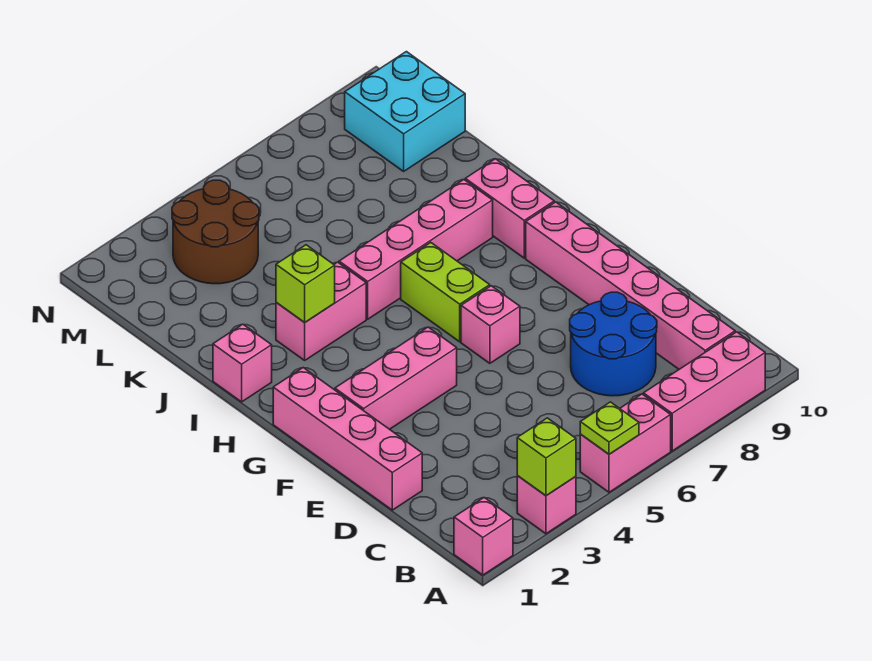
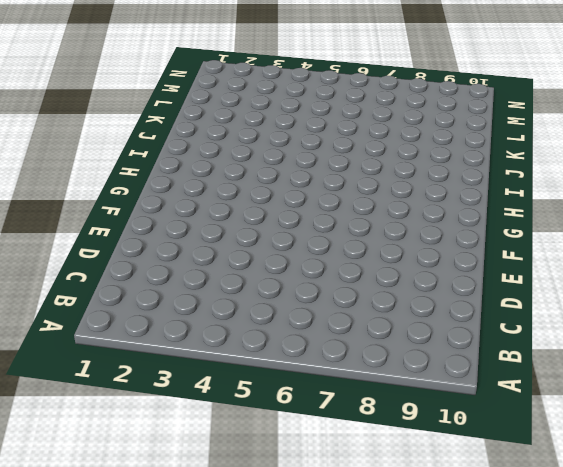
none -> pink 1x1 brick [454,498,513,575]
none -> pink 1x1 brick [517,476,576,534]
none -> pink 1x2 brick [580,394,671,492]

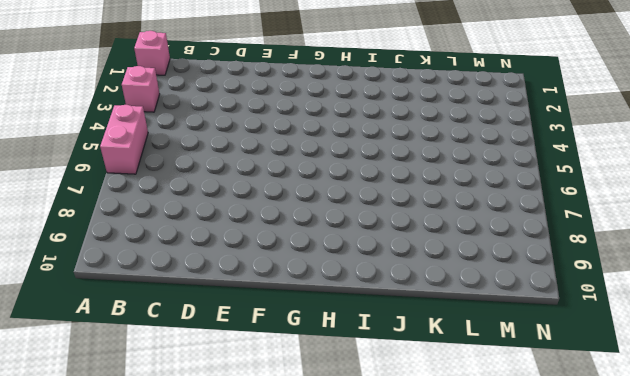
none -> pink 1x3 brick [643,332,765,451]
none -> pink 1x6 brick [526,202,735,369]
none -> blue 2x2 round brick [570,292,657,396]

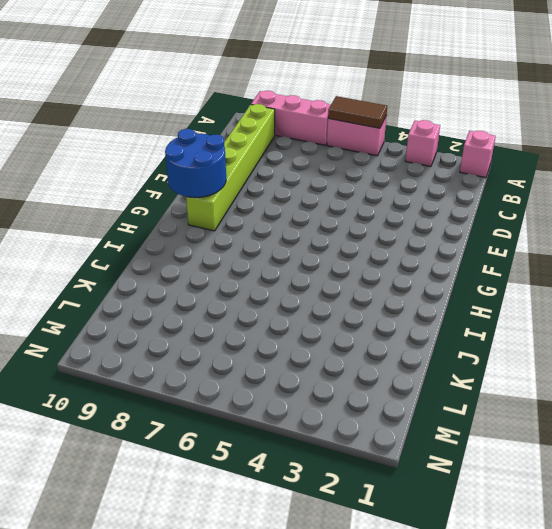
brown 1x2 tile [328,96,387,128] -> lime 1x1 plate [580,402,639,454]
lime 1x6 brick [186,104,275,231] -> pink 1x6 brick [526,202,735,369]
blue 2x2 round brick [165,129,226,198] -> blue 2x2 round brick moved to [570,292,657,396]
none -> pink 1x4 brick [273,368,422,510]
none -> pink 1x3 brick [335,327,457,429]
none -> pink 1x1 brick [461,286,520,363]

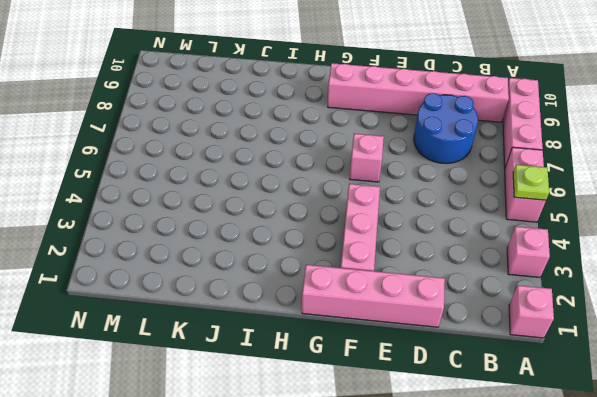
none -> lime 1x2 brick [401,243,490,342]
none -> pink 1x2 brick [465,159,555,258]
none -> pink 1x1 brick [213,324,272,402]

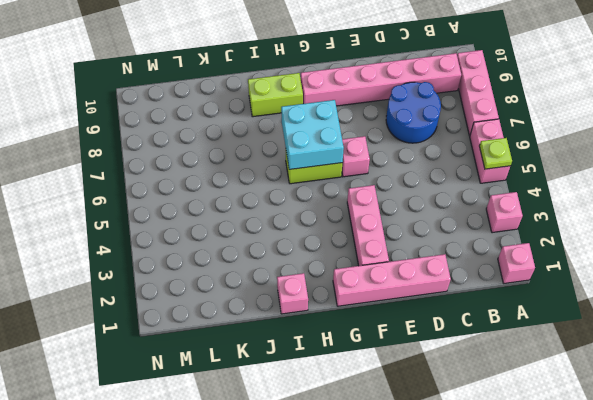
cyan 2x2 brick [281,100,344,169] -> cyan 2x2 brick moved to [345,52,465,171]
lime 1x2 brick [248,73,303,117] -> pink 1x2 brick [465,159,555,258]
none -> pink 1x2 brick [276,262,366,360]
none -> pink 1x4 brick [339,180,493,319]
none -> brown 2x2 round brick [172,180,259,284]

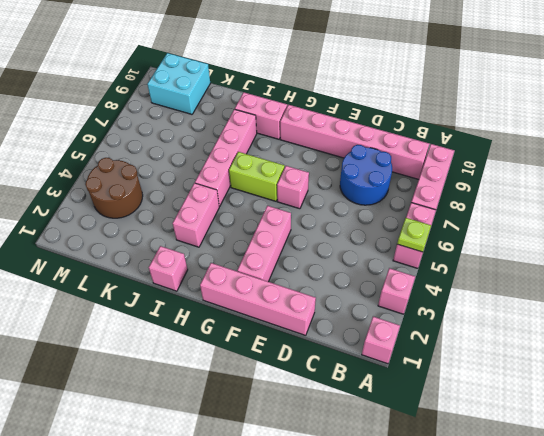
none -> lime 1x1 brick [517,418,576,496]
none -> lime 1x1 brick [276,245,335,323]

